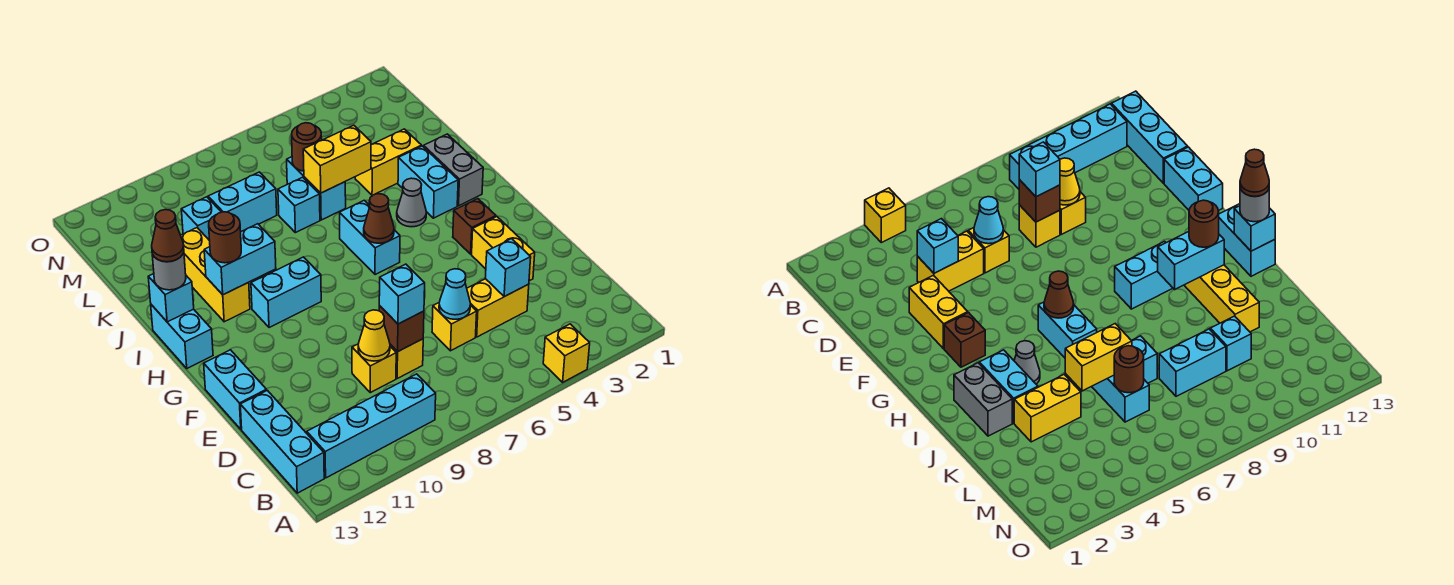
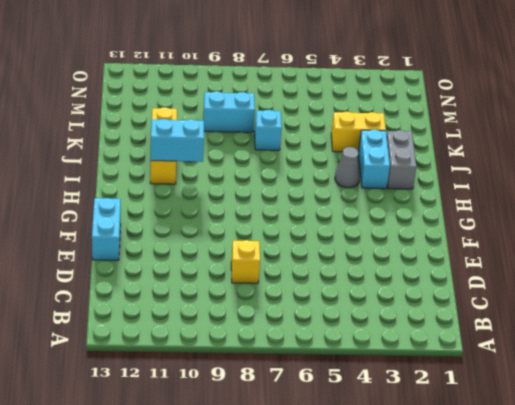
none -> yellow 1x1 brick [543,324,590,382]
none -> cyan 1x4 brick [307,374,436,478]
none -> cyan 1x3 brick [240,390,324,493]
none -> yellow 1x2 brick [467,279,529,337]

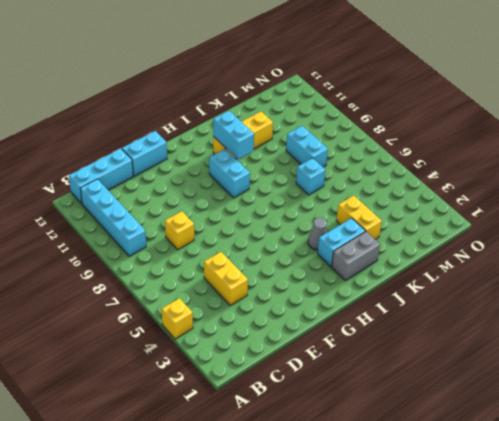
none -> yellow 1x1 brick [432,303,477,351]
none -> yellow 1x1 brick [352,344,396,393]
none -> yellow 1x2 brick [472,217,535,281]
none -> brown 1x1 brick [453,199,496,254]

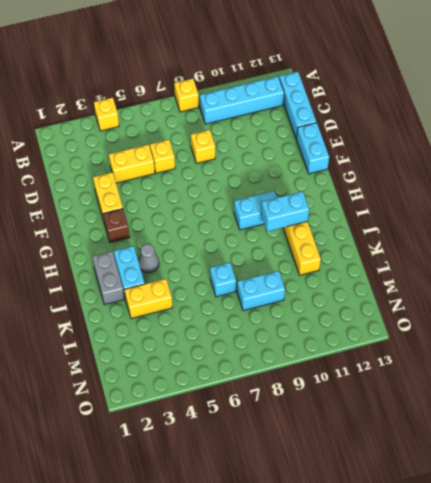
yellow 1x1 brick [174,79,199,112] -> yellow 1x1 brick moved to [352,344,396,393]
none -> cyan 1x2 brick [340,200,400,275]
none -> cyan 1x2 brick [151,305,213,368]
none -> cyan 1x2 brick [287,157,346,220]
none -> cyan 1x1 brick [181,197,221,241]

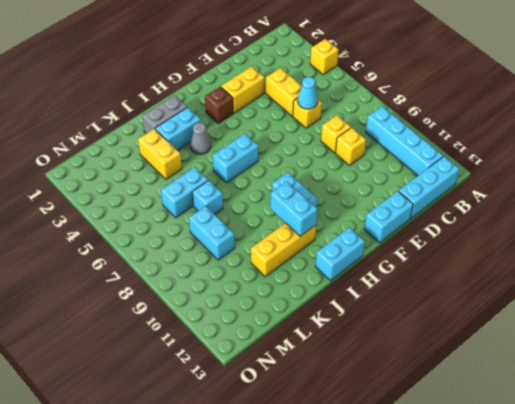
none -> cyan 1x1 brick [181,197,221,241]
none -> cyan 1x1 brick [485,239,531,297]
none -> brown 1x1 brick [379,306,424,352]
none -> yellow 1x1 cone [358,310,390,361]

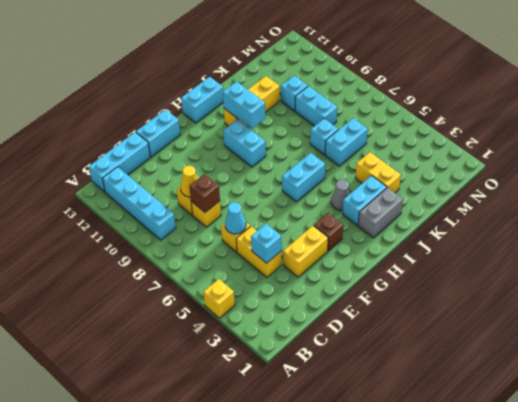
none -> brown 1x1 cone [364,194,394,243]
none -> cyan 1x1 brick [148,274,194,322]
none -> yellow 1x2 brick [303,125,371,193]
none -> brown 1x1 round brick [292,123,322,171]

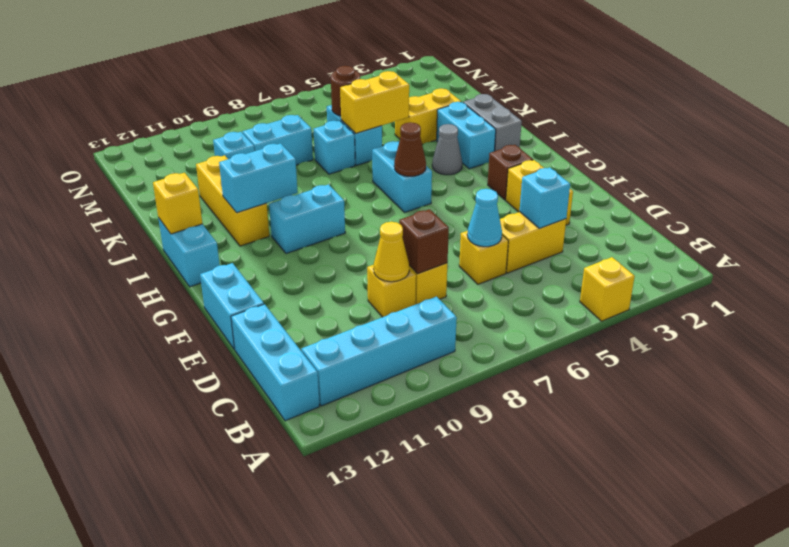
yellow 1x1 brick [153,173,202,234] -> cyan 1x1 brick [148,274,194,322]
none -> cyan 1x1 brick [379,264,425,324]
none -> brown 1x1 round brick [209,212,241,263]
none -> grey 1x1 round brick [152,252,186,290]
none -> brown 1x1 cone [152,210,184,262]

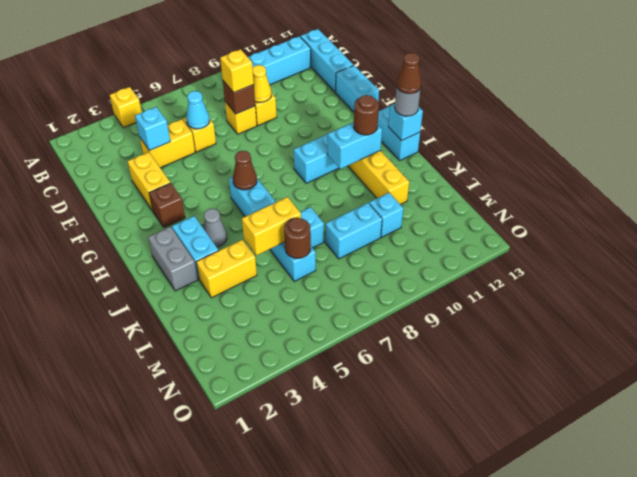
yellow 1x1 brick [220,49,254,93] -> cyan 1x1 brick [379,264,425,324]

